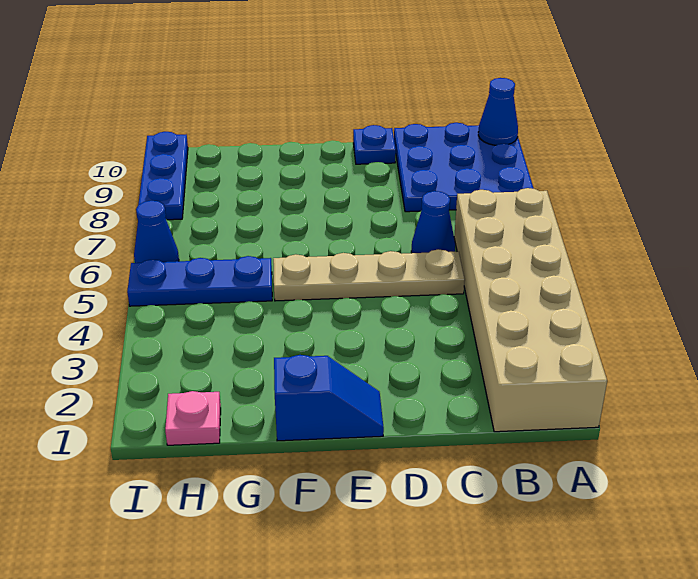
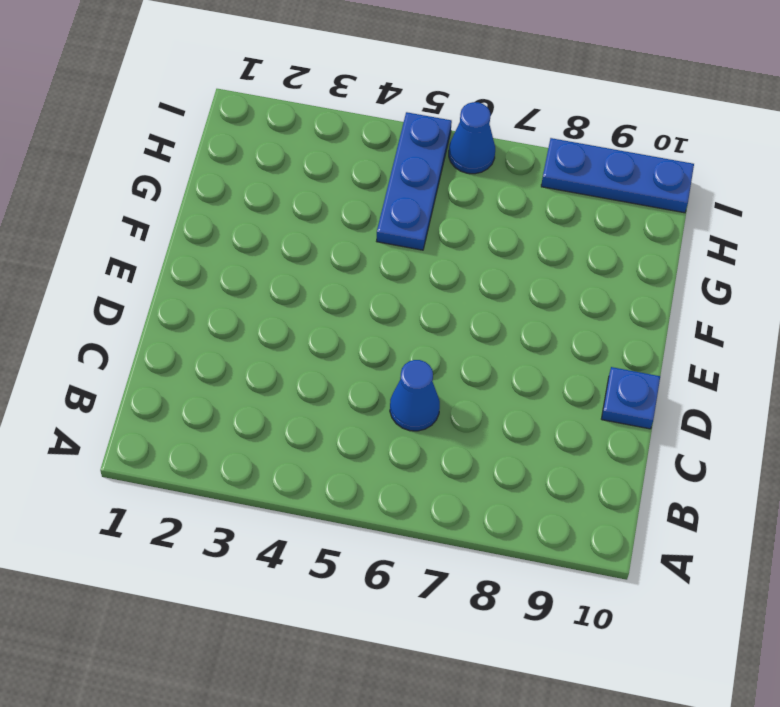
none -> tan 2x6 brick [454,188,607,432]
none -> blue 3x3 plate [394,123,534,212]

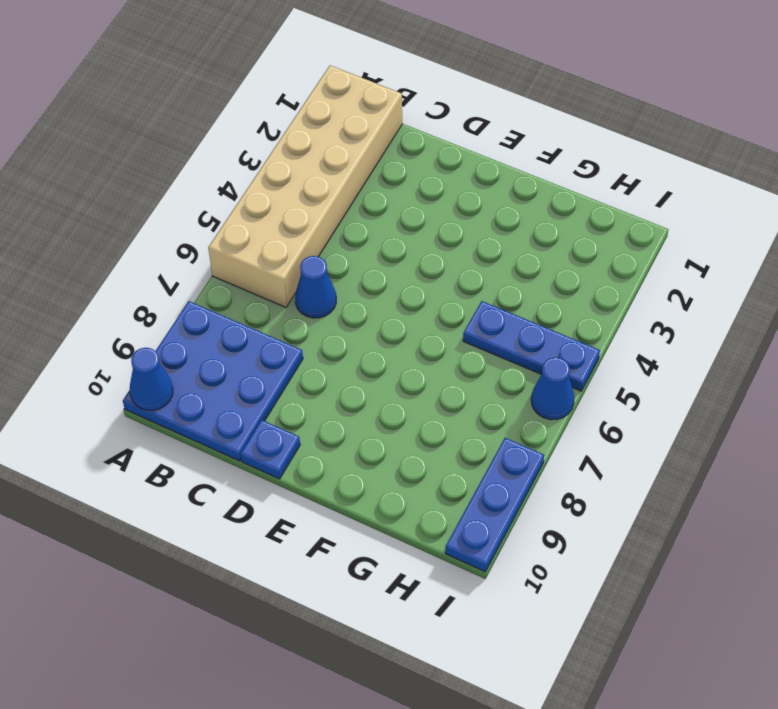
none -> tan 1x4 plate [273,249,465,301]
none -> blue 1x2 slope [274,355,384,441]

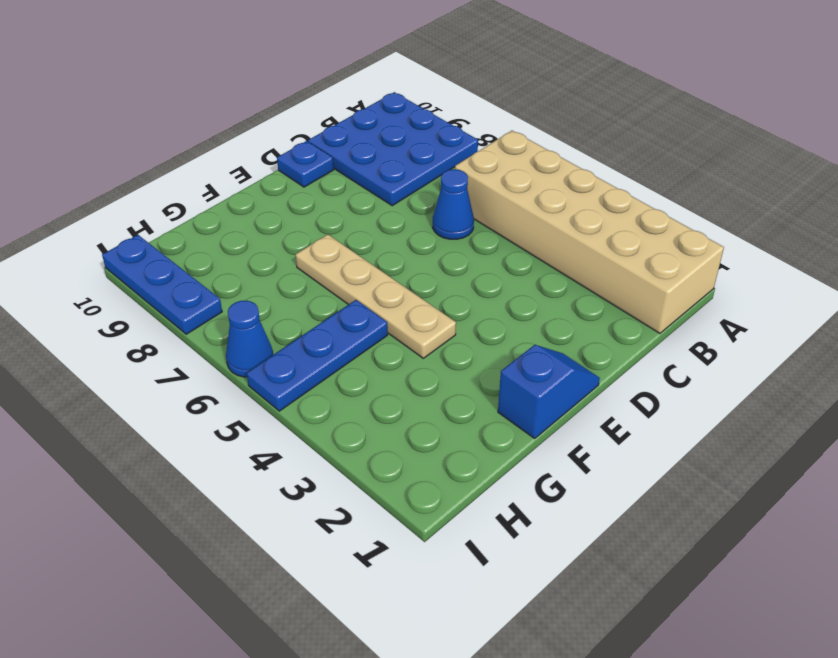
tan 1x4 plate [296,234,456,358] -> tan 1x4 plate turned to [273,249,465,301]
none -> pink 1x1 plate [165,391,221,445]
none -> blue 1x1 cone [478,78,518,145]

